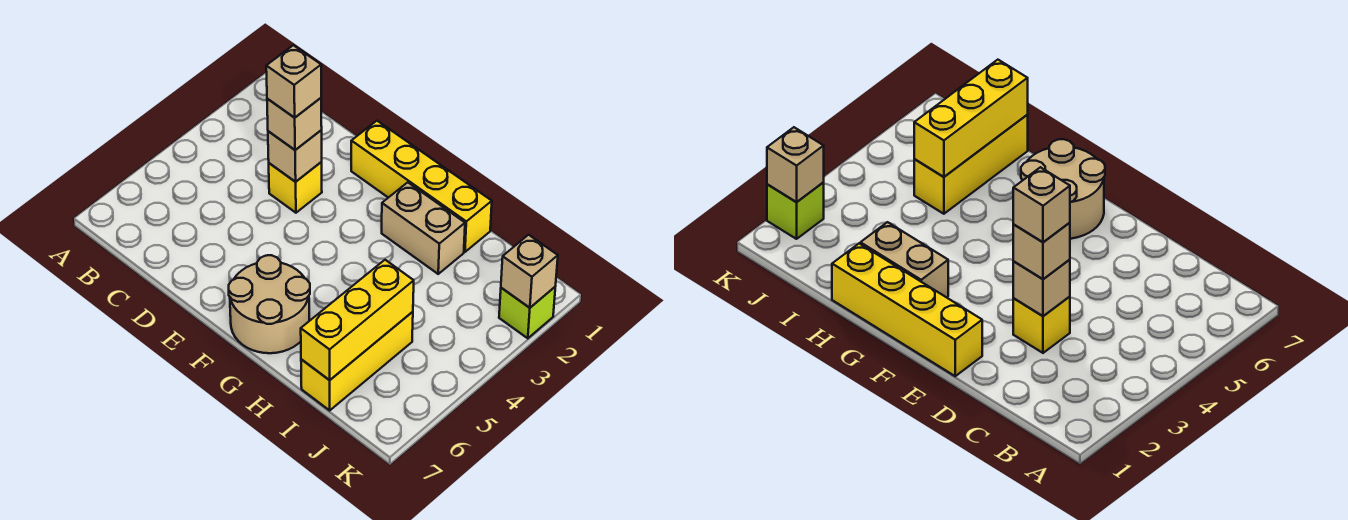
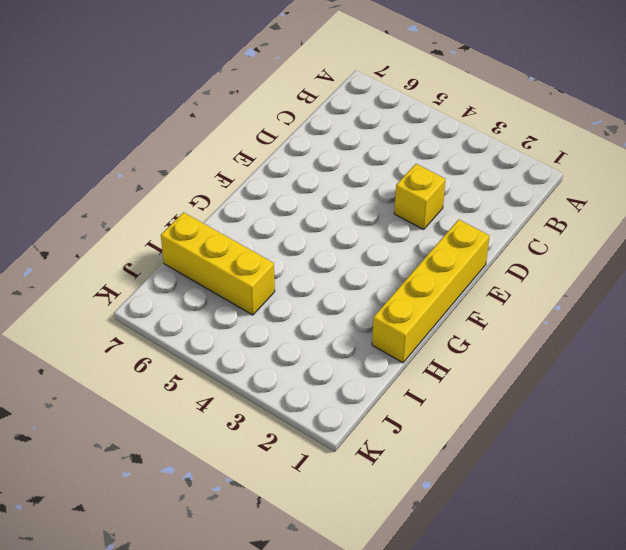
none -> tan 2x2 round brick [229,255,310,353]
none -> tan 1x2 brick [382,182,465,274]

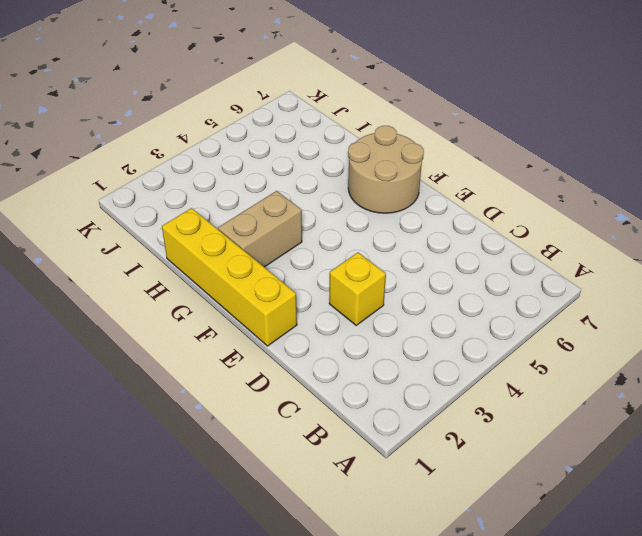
tan 1x2 brick [218,191,302,267] -> tan 1x2 brick turned to [382,182,465,274]
none -> yellow 1x3 brick [301,312,413,410]
none -> lime 1x1 brick [499,287,555,338]

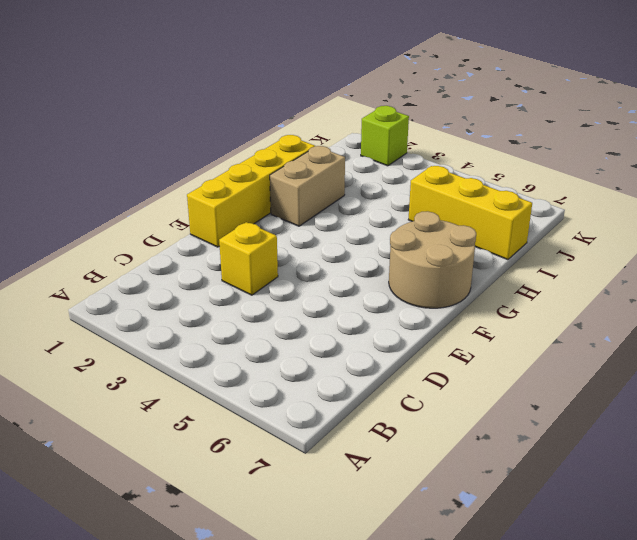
none -> tan 1x1 brick [268,130,322,182]
none -> yellow 1x3 brick [301,260,414,380]

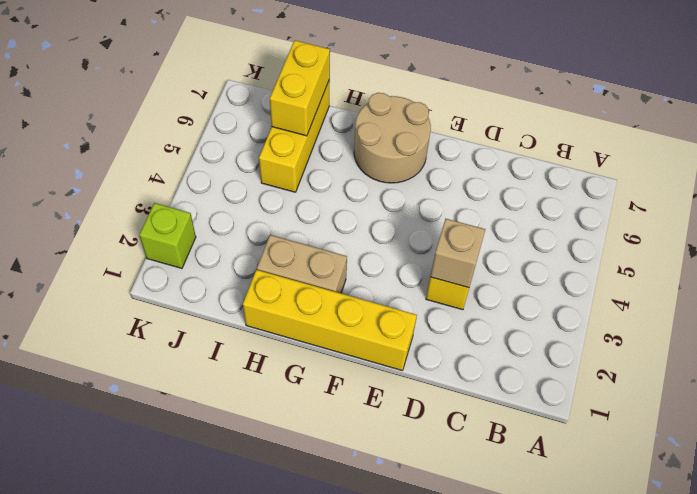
yellow 1x2 brick [270,40,330,136] -> yellow 1x3 brick [301,260,414,380]
none -> tan 1x1 brick [501,235,558,308]
none -> tan 1x1 brick [267,98,322,150]

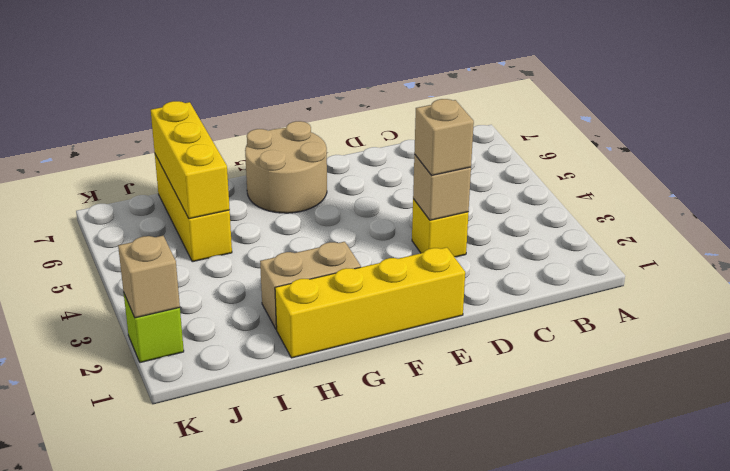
none -> tan 1x1 brick [266,45,321,118]

